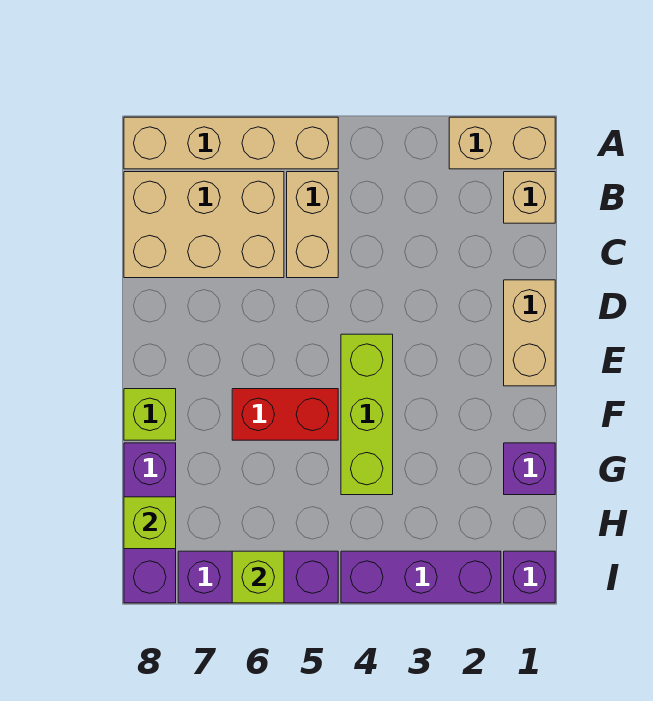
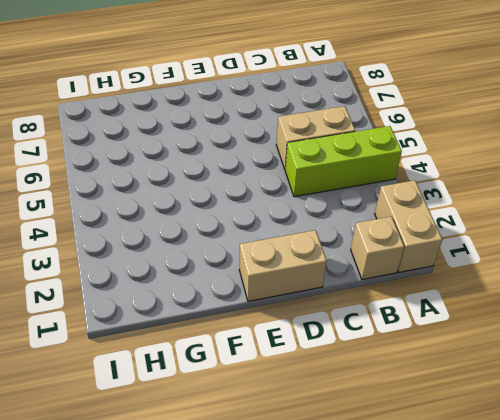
lime 1x3 brick [285,126,402,197] -> lime 1x3 brick moved to [341,334,393,495]
none -> tan 1x4 brick [124,117,338,169]
none -> tan 2x3 brick [124,172,284,278]
none -> red 1x2 brick [232,389,338,440]

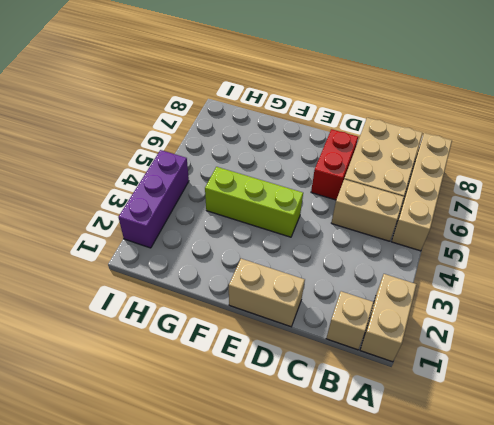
red 1x2 brick [311,129,358,200] -> red 1x2 brick moved to [232,389,338,440]
none -> lime 1x1 brick [124,389,176,440]
none -> purple 1x1 brick [504,443,555,495]
none -> purple 1x3 brick [124,443,176,603]

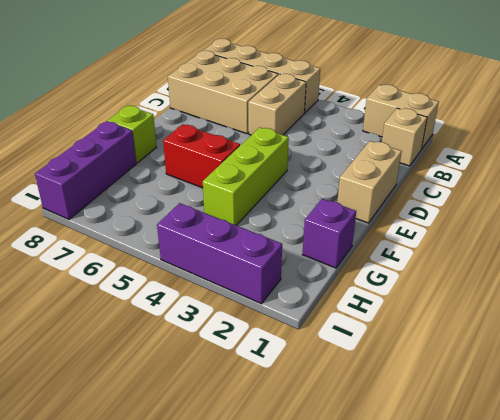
none -> purple 1x1 brick [504,551,555,603]
none -> purple 1x3 brick [178,551,338,603]
none -> lime 1x1 brick [124,497,176,549]

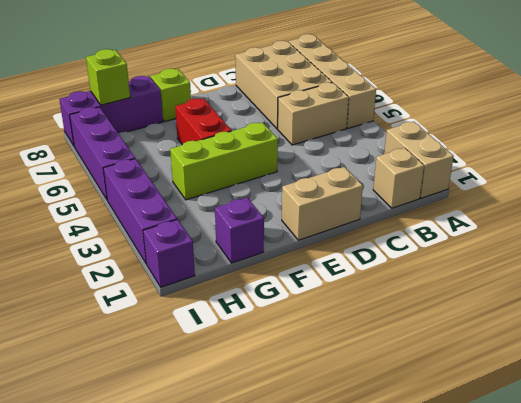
none -> lime 1x1 brick [232,551,284,603]

